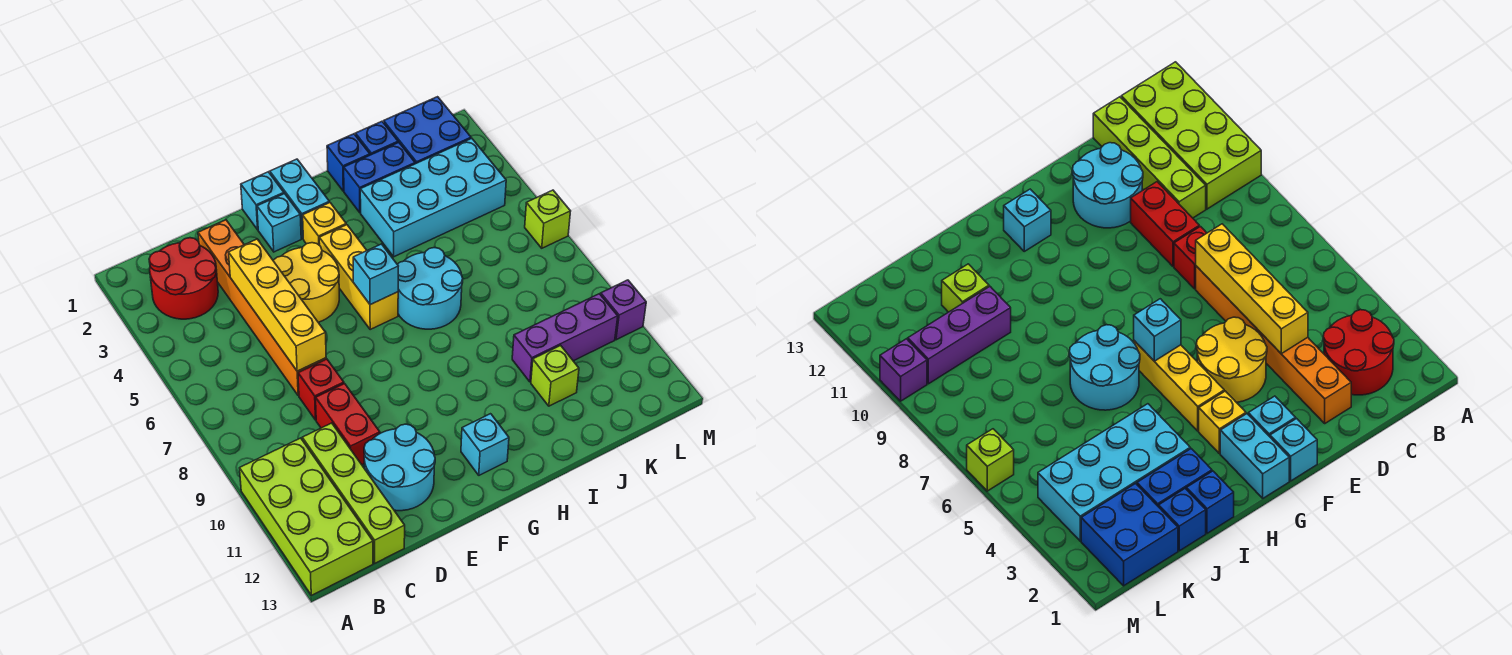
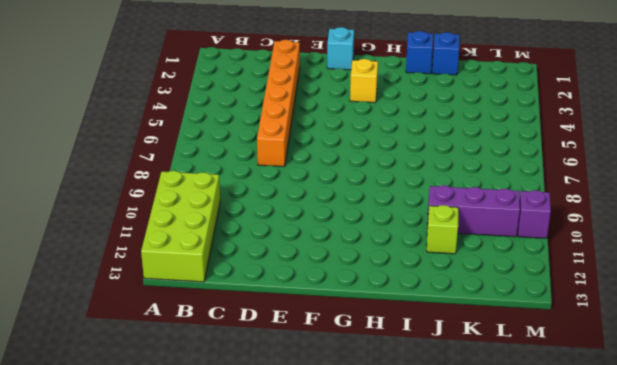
none -> red 2x2 round brick [149,238,218,319]
none -> lime 1x4 brick [302,423,405,563]
none -> red 1x1 brick [298,359,344,420]

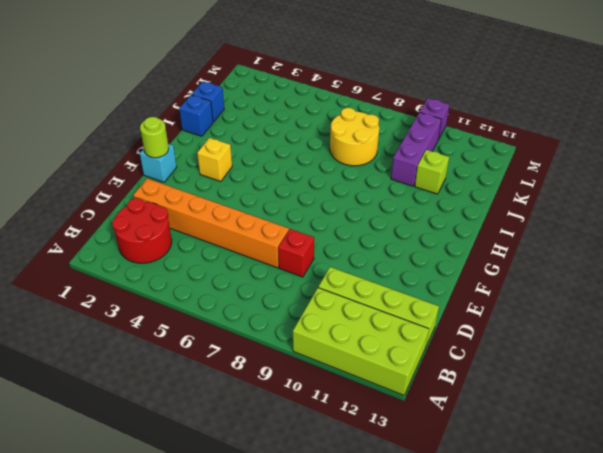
lime 1x1 round brick [140,117,169,158] -> none
yellow 2x2 round brick [330,108,379,166] -> yellow 2x2 round brick moved to [273,243,339,322]
none -> red 1x2 brick [316,384,380,465]
none -> cyan 2x2 round brick [364,424,435,511]
none -> cyan 1x1 brick [257,194,301,252]

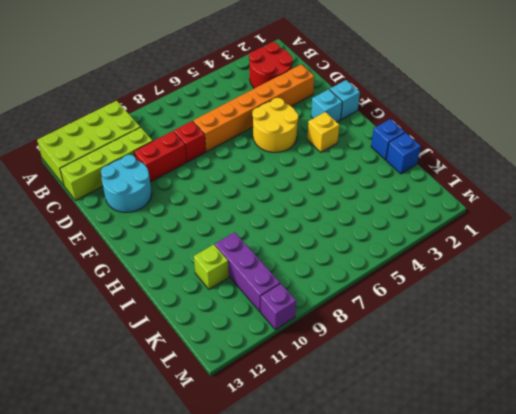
none -> cyan 1x2 brick [270,159,329,239]
none -> yellow 1x3 brick [319,225,398,329]
none -> cyan 1x1 brick [461,414,509,475]

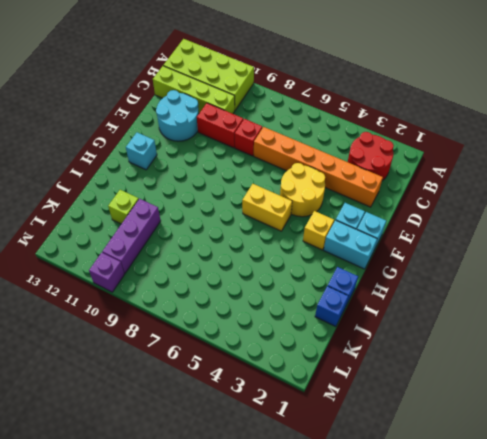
yellow 1x2 brick [242,184,292,231] -> yellow 1x3 brick [319,225,398,329]
none -> cyan 2x2 round brick [397,247,463,329]
none -> blue 1x2 brick [344,142,415,213]
none -> cyan 2x4 brick [360,138,506,257]

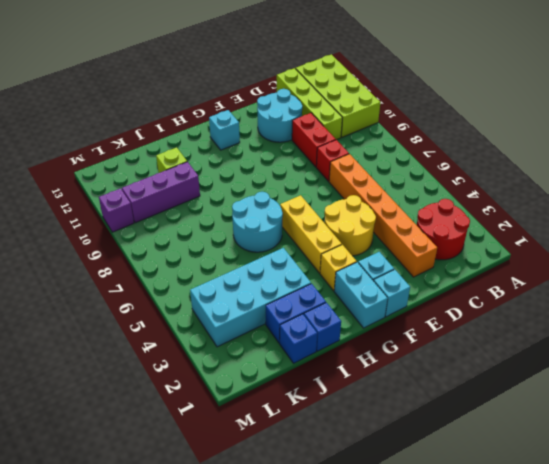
none -> blue 2x2 brick [384,97,471,164]
none -> lime 1x1 brick [525,190,571,248]
none -> yellow 1x4 brick [229,239,326,371]

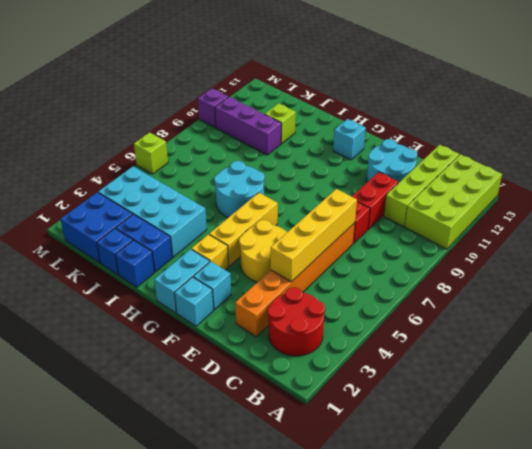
none -> cyan 1x1 brick [353,244,398,305]

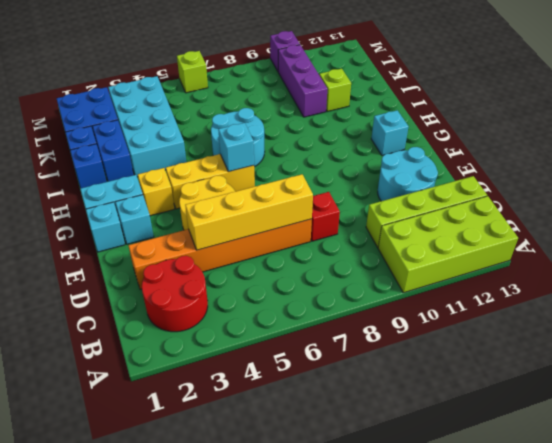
none -> red 1x2 brick [316,384,380,465]

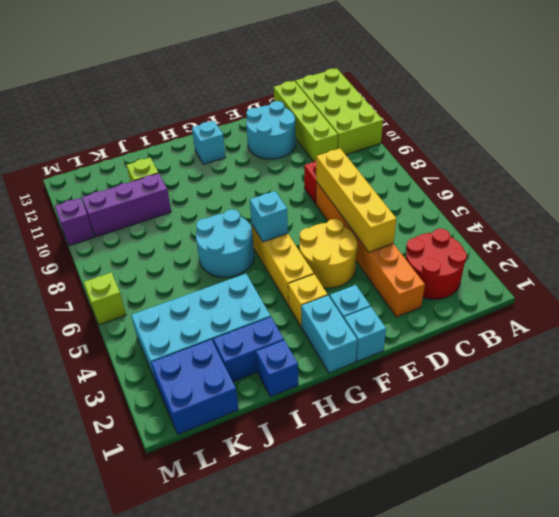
none -> red 1x2 brick [316,384,380,465]
none -> blue 1x1 brick [355,121,398,155]

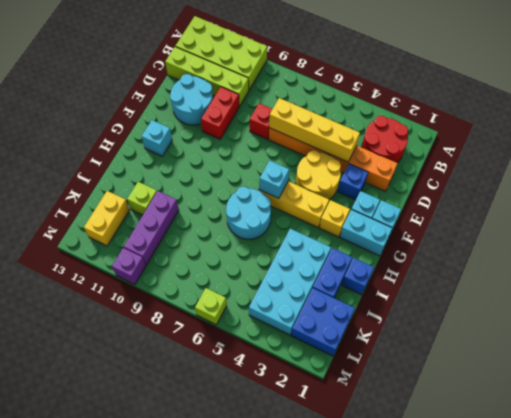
red 1x2 brick [201,87,240,139] -> red 1x2 brick turned to [316,384,380,465]
blue 1x1 brick [338,164,368,200] -> blue 1x1 brick moved to [355,121,398,155]
yellow 1x2 brick [84,191,129,246] -> none

